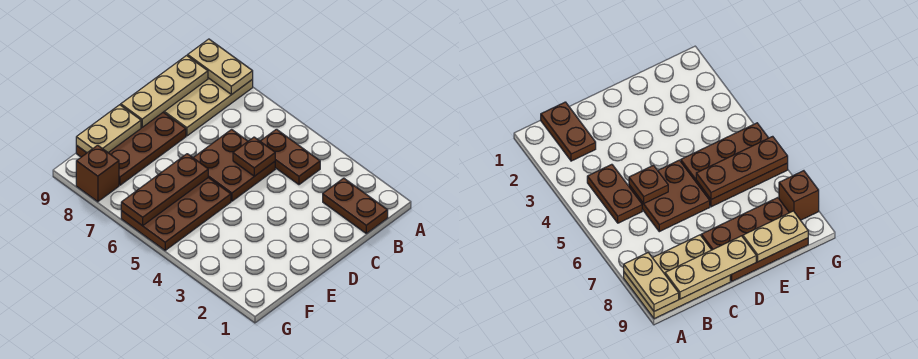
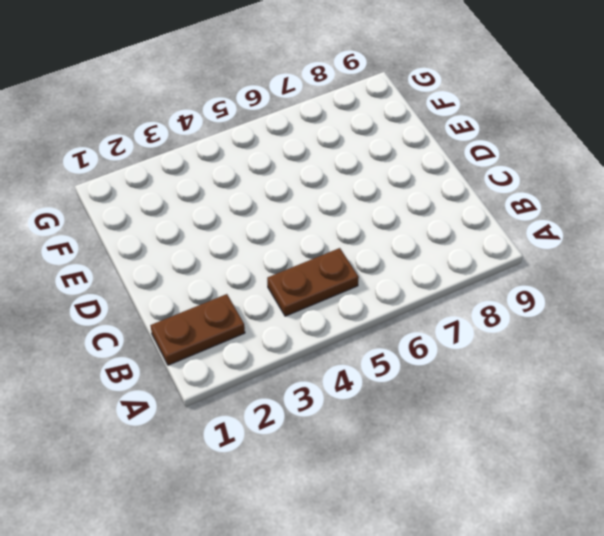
none -> tan 2x3 plate [164,78,253,136]
none -> brown 2x2 plate [193,129,275,201]
none -> brown 2x3 plate [76,112,186,185]

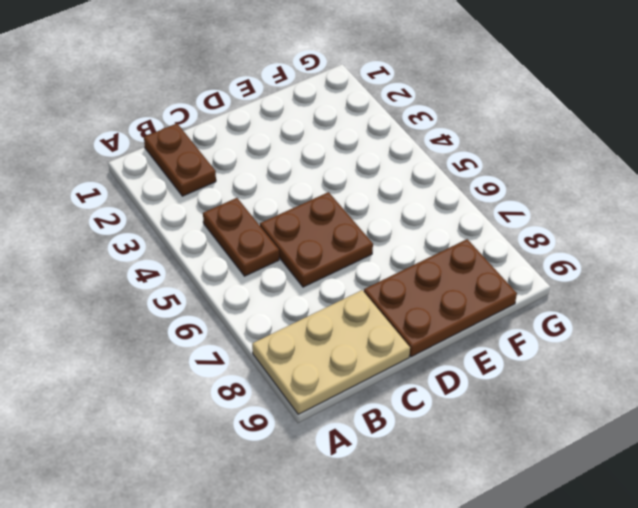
none -> brown 2x3 plate [121,178,231,250]
none -> brown 1x1 brick [76,145,119,202]
none -> tan 1x2 plate [188,39,253,94]

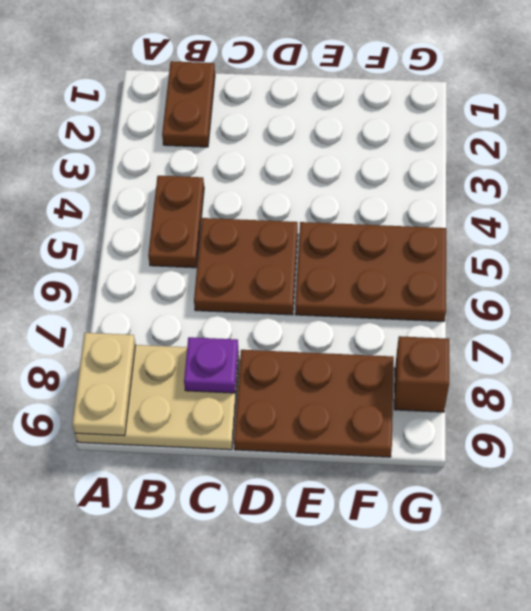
purple 1x1 plate [184,337,238,393] -> none
none -> tan 1x3 plate [121,56,208,127]
none -> brown 1x1 plate [233,137,275,176]
none -> brown 1x3 plate [121,154,208,226]

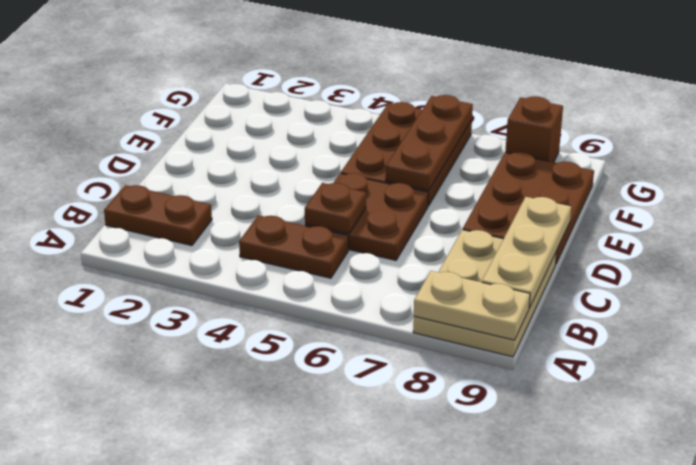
none -> tan 1x2 plate [76,105,141,153]

